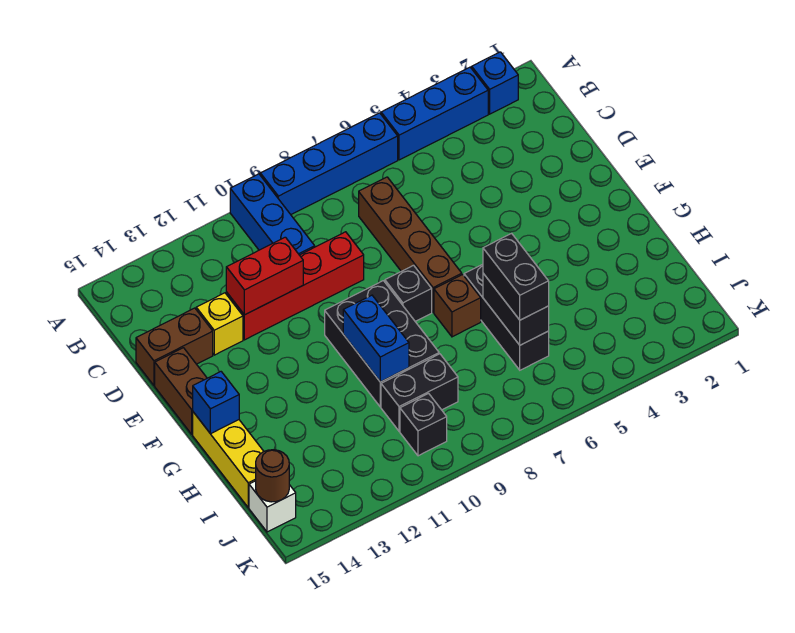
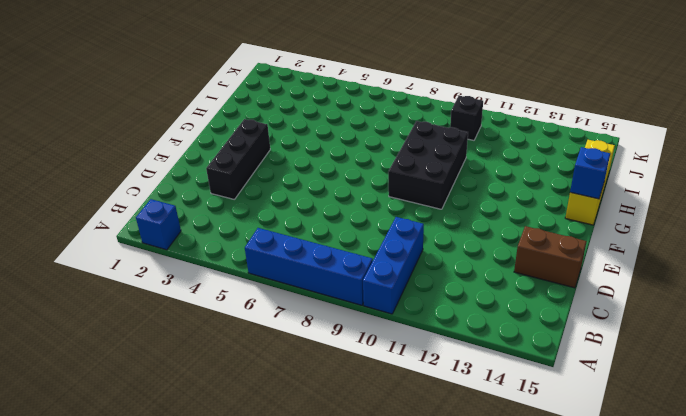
black 1x3 brick [206,119,270,199] -> black 1x3 brick moved to [464,264,549,370]
none -> blue 1x3 brick [381,67,488,160]
none -> brown 1x4 brick [359,177,462,312]
none -> red 1x4 brick [226,232,364,340]

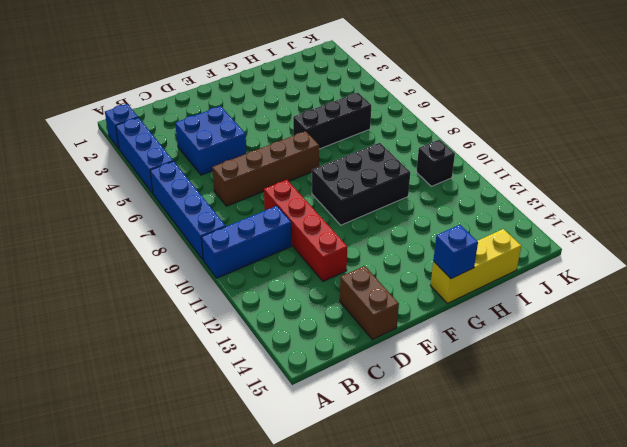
blue 2x2 brick [175,106,246,175] -> none
none -> yellow 1x1 brick [196,293,243,355]
none -> brown 1x2 brick [155,348,207,434]
none -> black 1x1 brick [385,265,432,321]

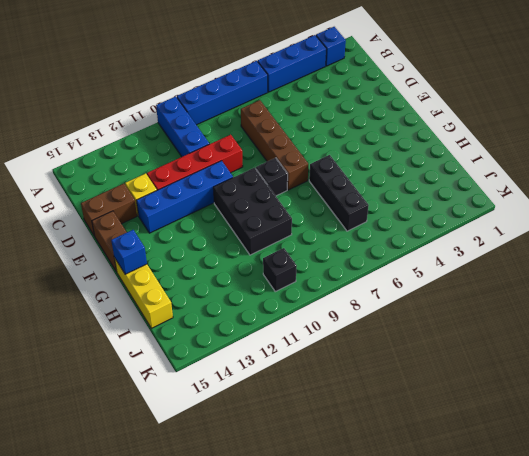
blue 1x4 brick [136,161,233,233] -> none
none -> brown 1x1 brick [434,275,481,337]
none -> black 1x2 brick [381,354,458,431]
none -> white 1x1 brick [249,481,296,532]

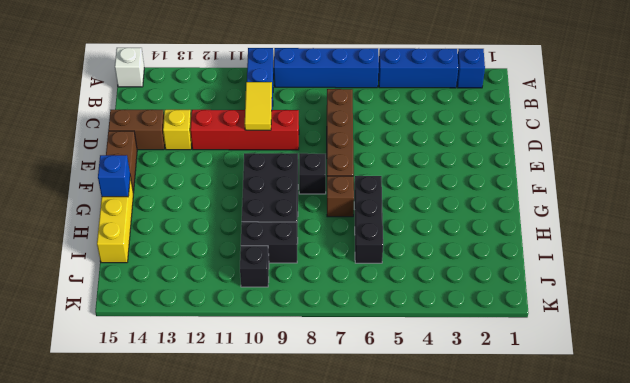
white 1x1 brick [115,48,144,87] -> white 1x1 brick moved to [249,481,296,532]
yellow 1x2 tile [245,82,272,130] -> none
none -> red 1x2 brick [226,237,303,315]
none -> blue 1x2 brick [343,295,409,382]
none -> black 1x2 brick [483,273,549,345]

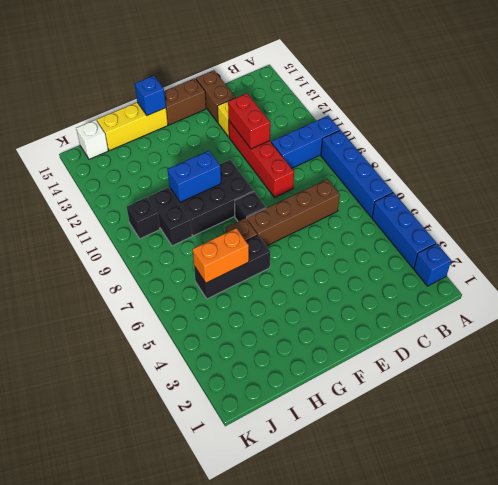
orange 1x2 brick [193,228,249,283] -> black 1x2 brick [483,273,549,345]
none -> brown 1x1 round brick [256,450,289,502]
none -> black 1x2 brick [483,233,549,320]

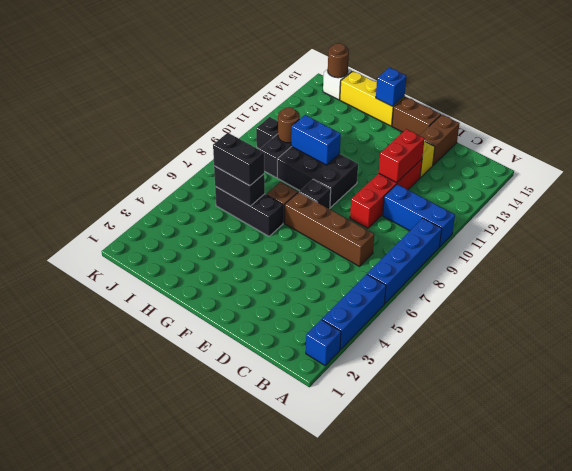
brown 1x1 round brick [278,107,300,143] -> none

